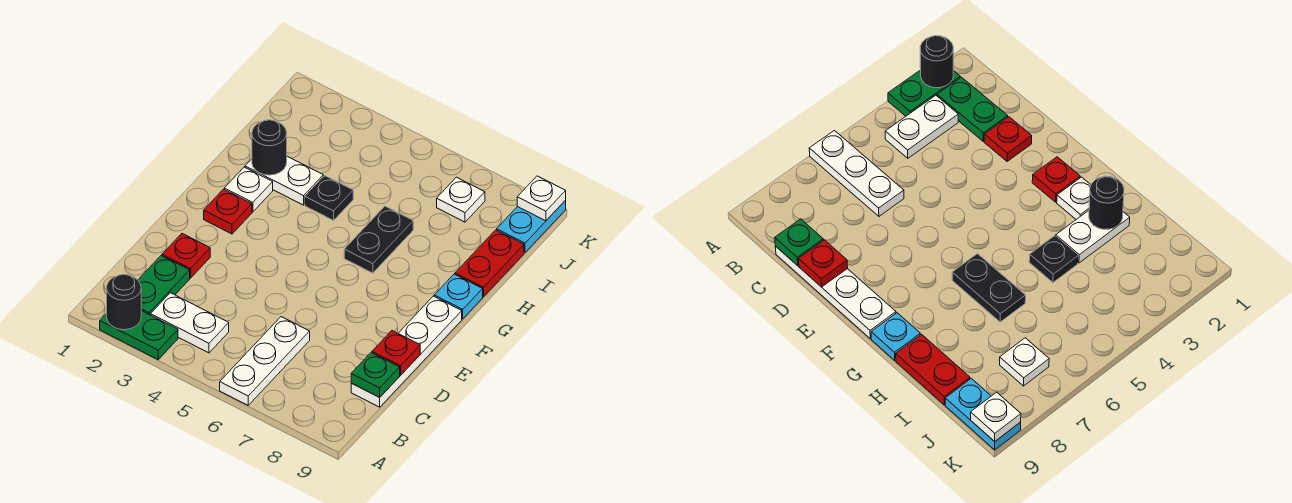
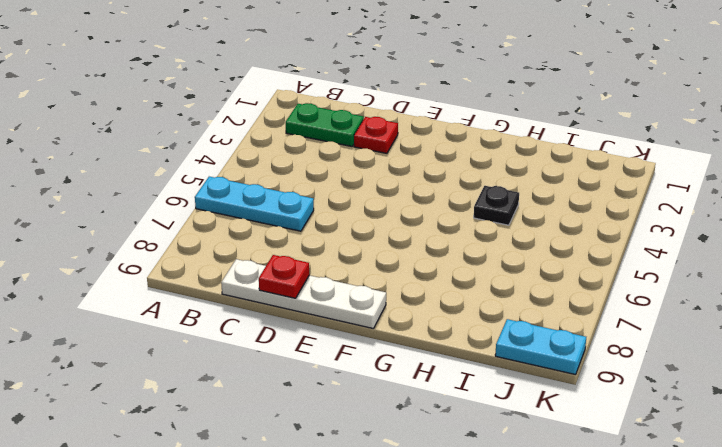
cyan 1x3 plate [195,177,314,231] -> white 1x3 plate [220,317,310,405]
none -> green 1x2 plate [100,311,178,359]
none -> white 1x2 plate [151,293,229,353]
none -> red 1x1 plate [204,189,252,234]

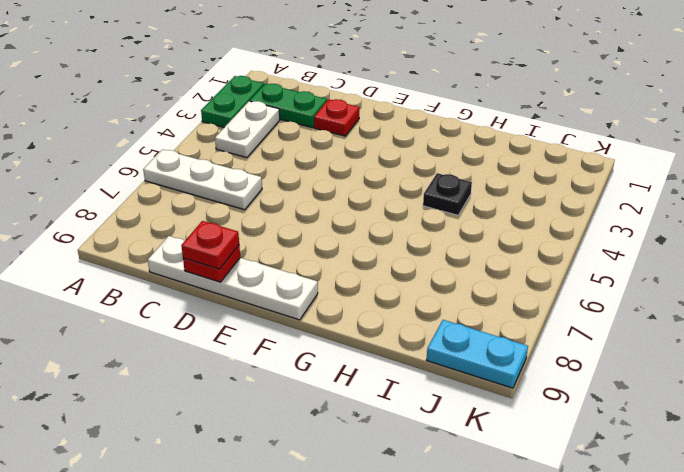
red 1x1 plate [181,221,239,269] -> red 1x1 plate moved to [204,189,252,234]
none -> white 1x1 plate [224,167,273,212]
none -> black 1x2 plate [344,206,413,273]
none -> cyan 1x1 plate [434,274,483,319]

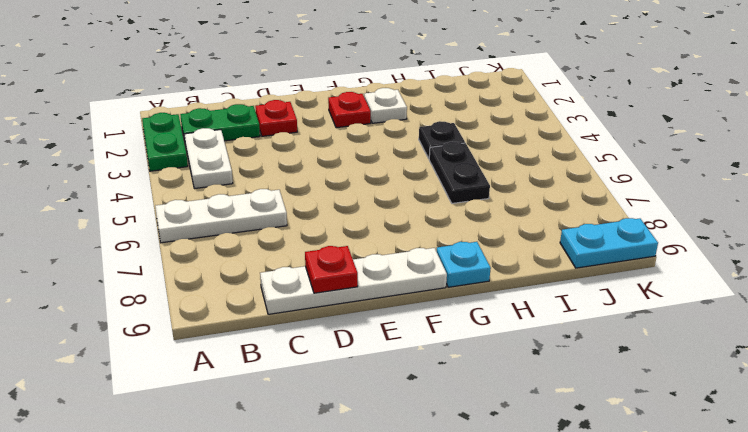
black 1x2 plate [429,142,490,203] -> black 1x2 plate turned to [344,206,413,273]
none -> white 1x2 plate [245,156,323,205]
none -> red 1x2 plate [455,230,524,297]
none -> white 1x1 plate [437,177,485,222]

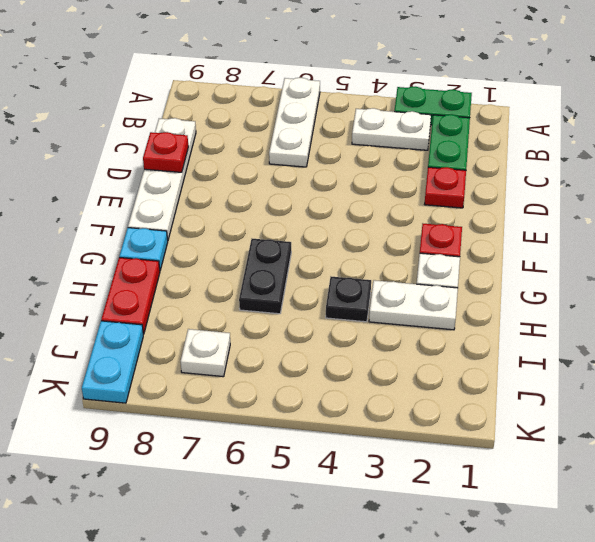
none -> black 1x1 round brick [107,274,141,330]
none -> green 1x1 plate [351,353,400,397]
none -> black 1x1 round brick [252,120,287,175]

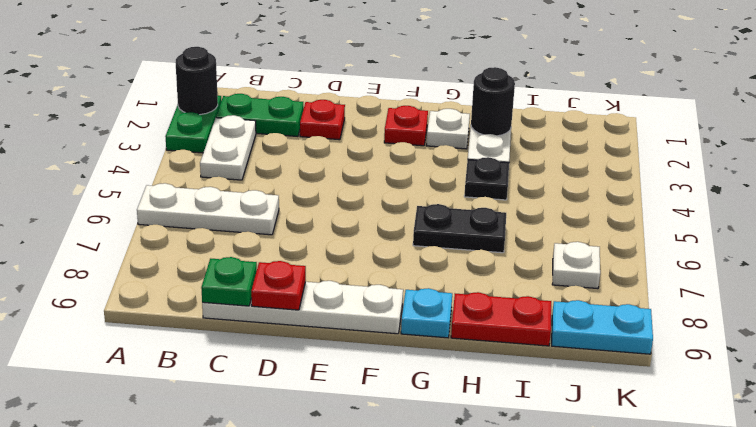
none -> white 1x1 plate [517,176,566,221]

